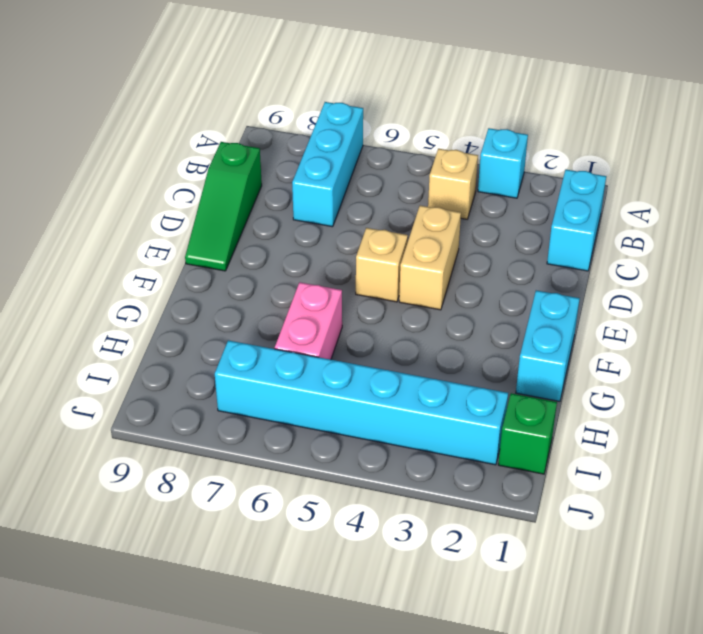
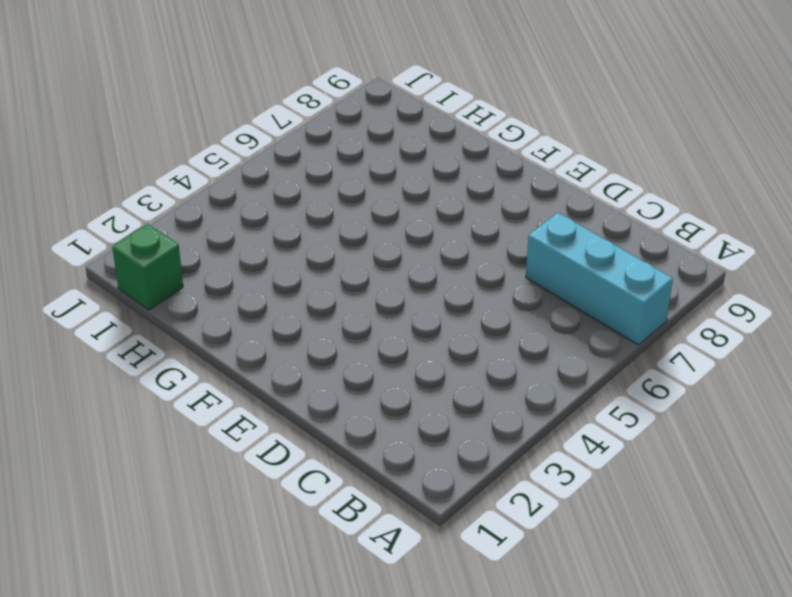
none -> cyan 1x1 brick [478,128,528,198]
none -> cyan 1x2 brick [547,170,606,271]

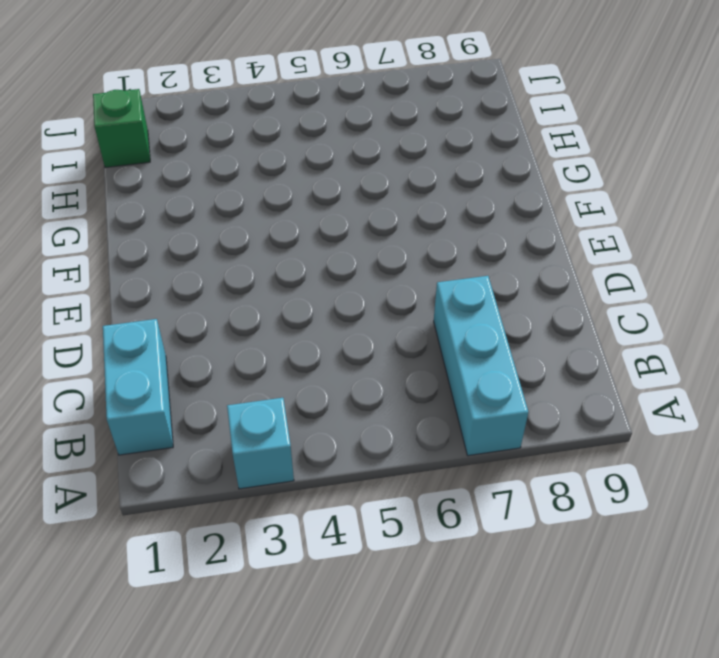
none -> tan 1x1 brick [428,149,478,219]
none -> green 1x3 slope [185,142,262,271]

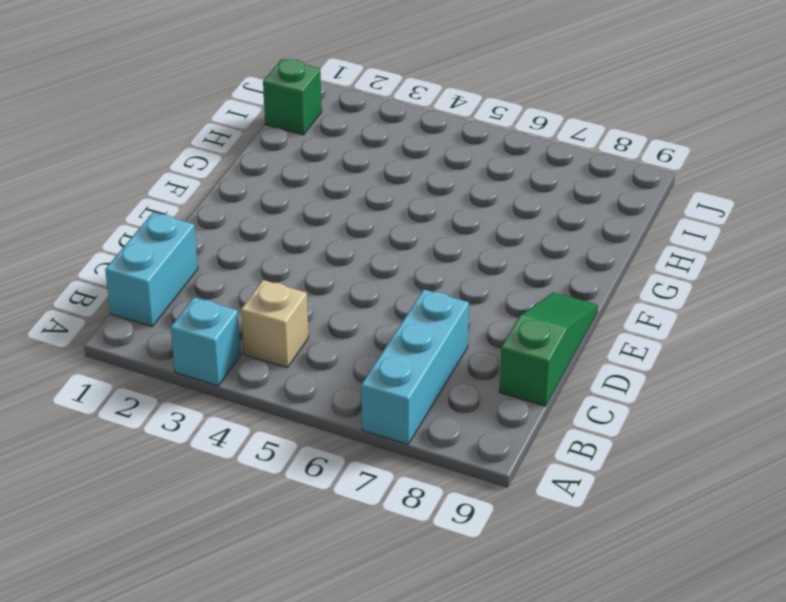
none -> tan 1x2 brick [399,206,461,310]
none -> tan 1x1 brick [356,228,408,302]

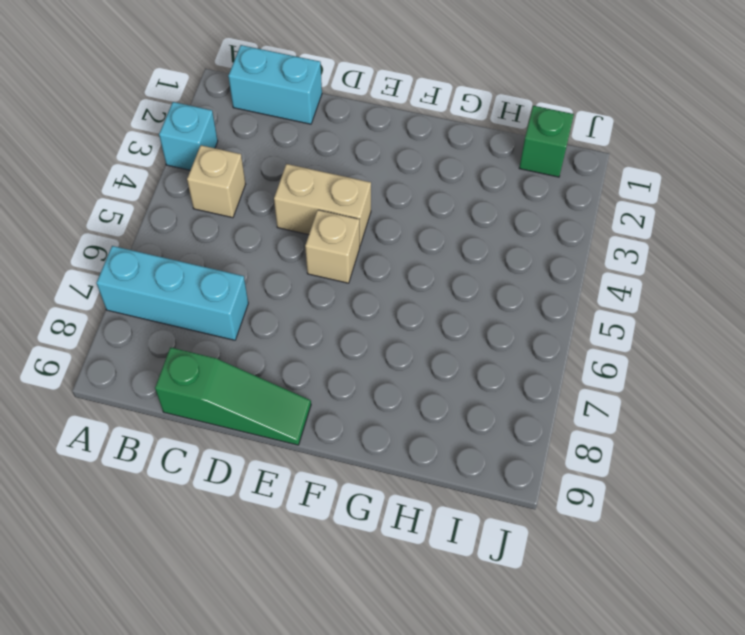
none -> cyan 1x2 brick [516,290,580,401]
none -> pink 1x2 brick [275,282,342,360]

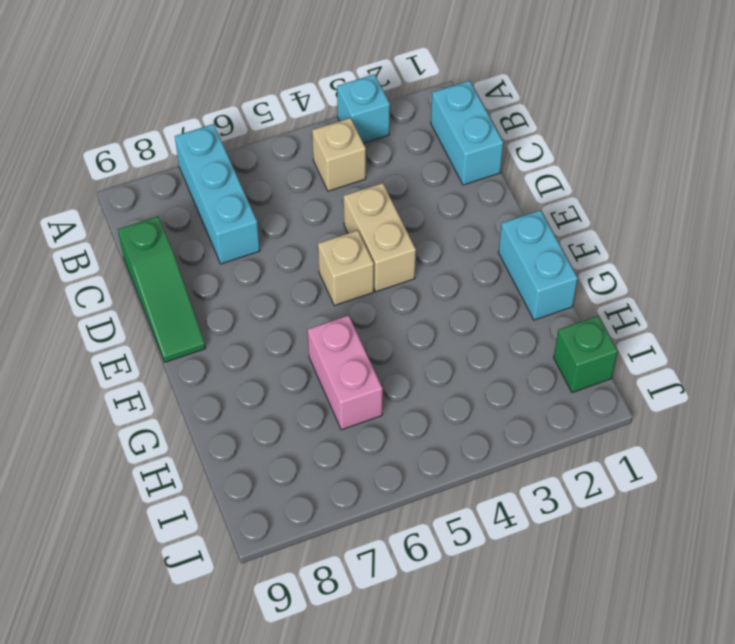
none -> cyan 1x6 brick [215,340,508,465]

